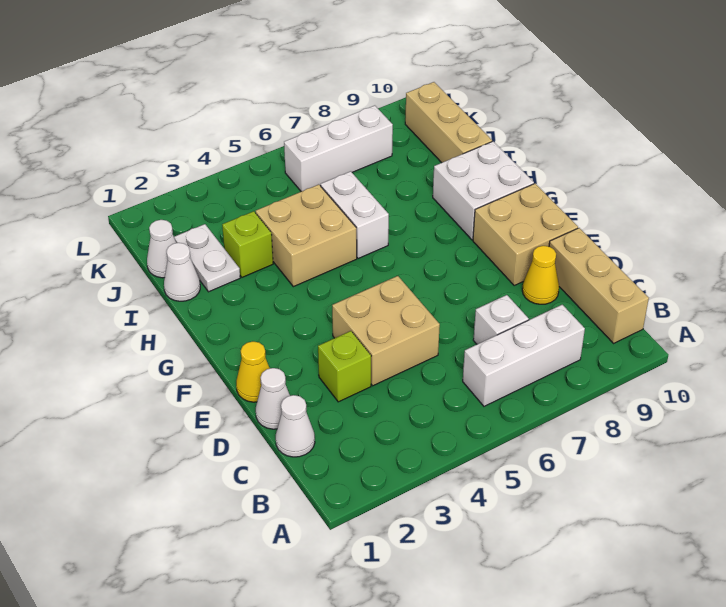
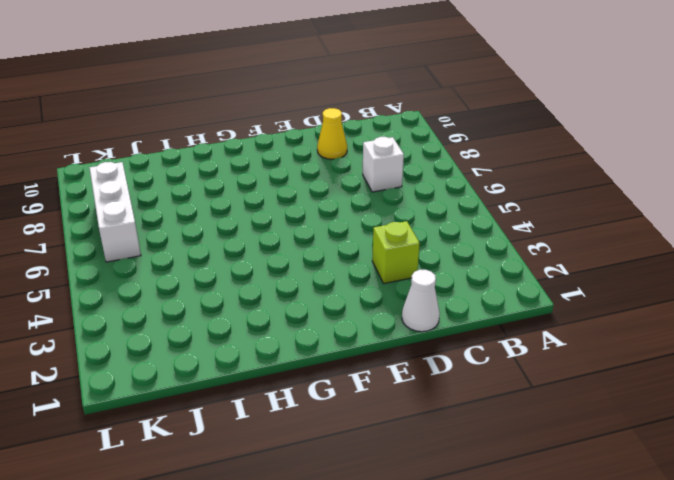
none -> white 1x3 brick [463,305,585,406]
none -> tan 1x3 brick [549,228,649,343]
none -> white 1x1 cone [276,395,315,457]

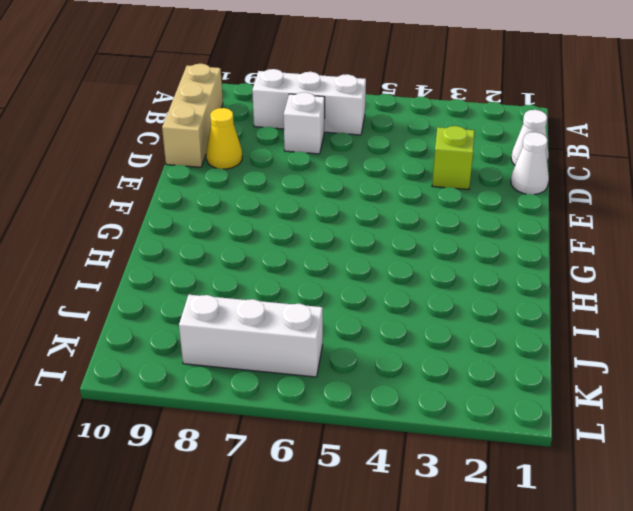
none -> tan 2x2 brick [332,276,440,386]
none -> yellow 1x1 cone [236,341,270,402]
none -> tan 2x2 brick [473,184,578,285]

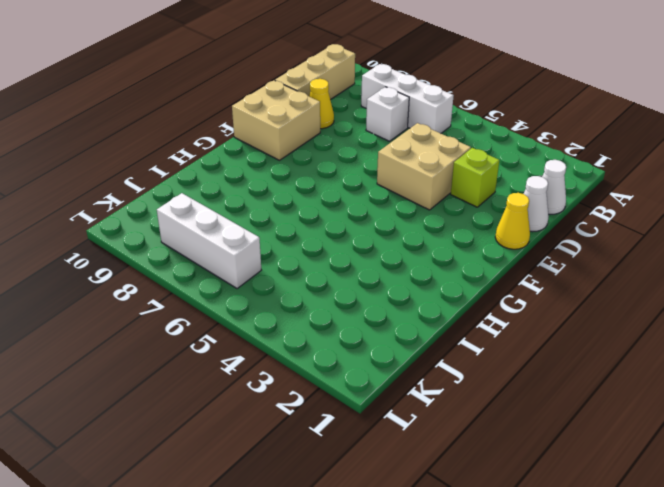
none -> white 2x2 brick [433,141,534,240]
none -> tan 2x2 brick [256,185,357,287]
none -> white 1x2 brick [321,171,389,259]

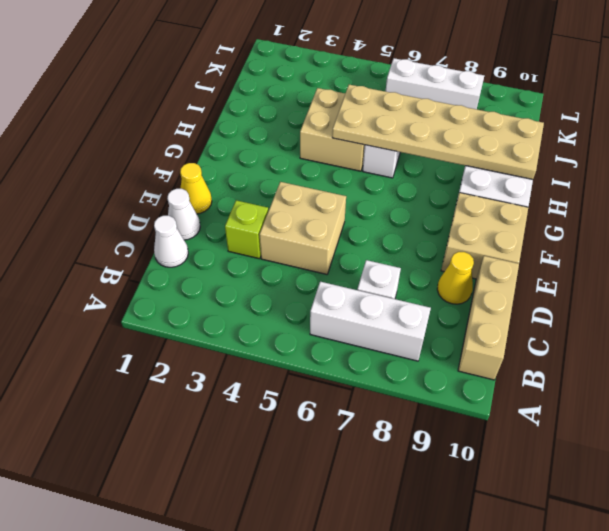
tan 2x6 plate [332,85,544,179] -> none
none -> white 1x1 cone [164,243,200,301]
none -> white 1x2 plate [174,224,240,292]
none -> lime 1x1 brick [222,211,273,277]

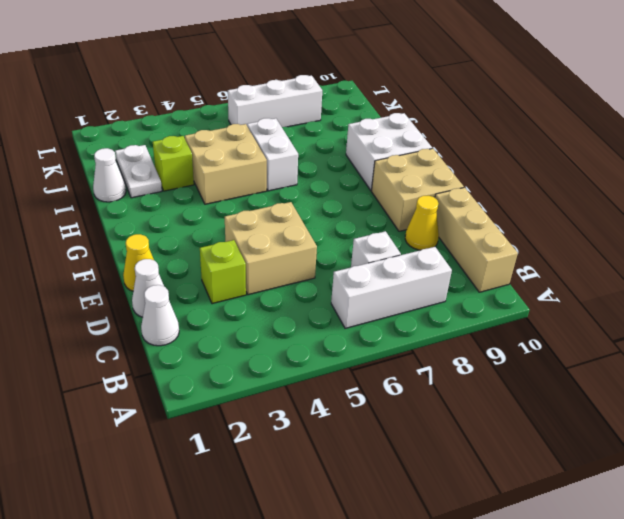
none -> tan 1x3 brick [405,82,492,163]
none -> white 1x1 cone [147,220,176,278]

